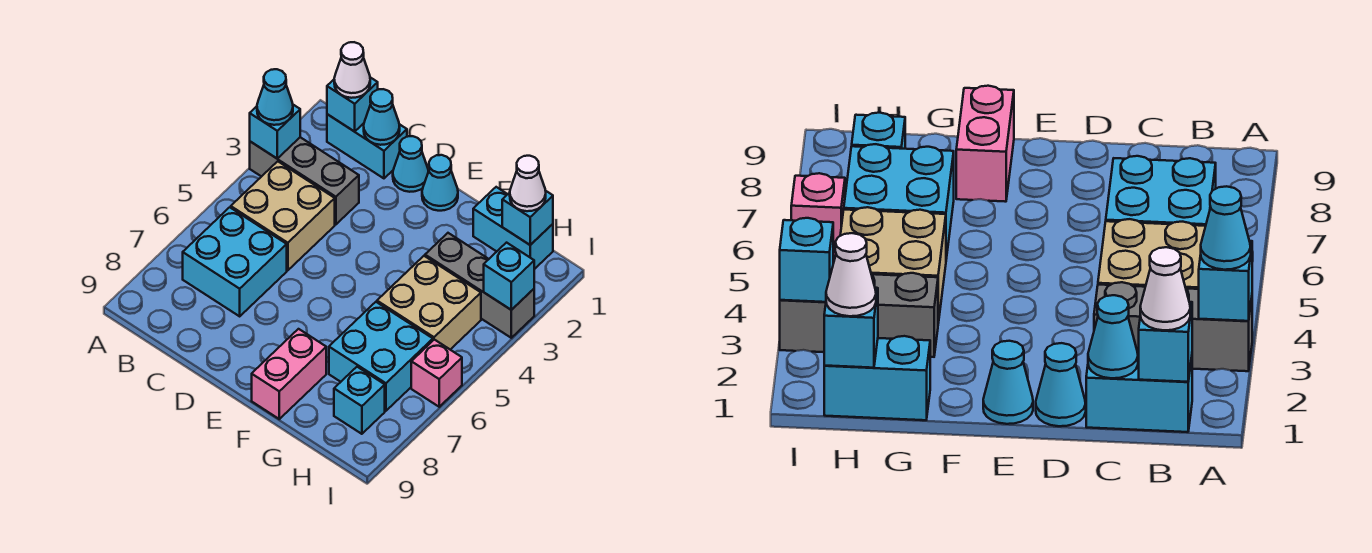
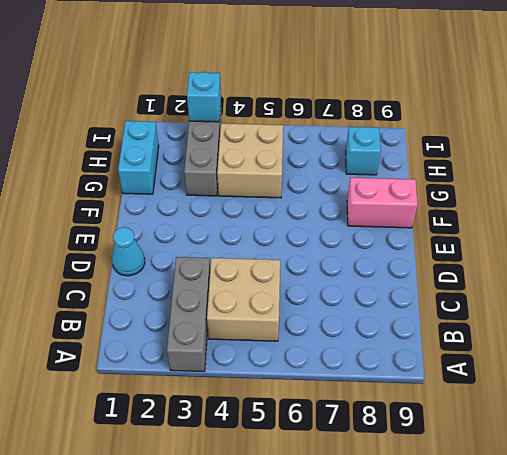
none -> cyan 1x2 brick [327,114,407,178]
none -> cyan 2x2 brick [183,207,287,316]
none -> cyan 1x1 cone [422,155,458,211]

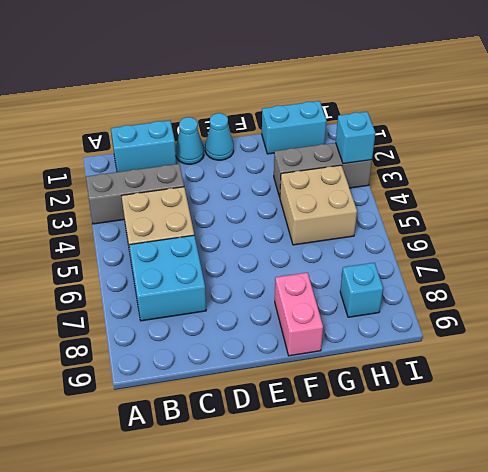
none -> cyan 2x2 brick [329,302,433,411]
none -> pink 1x1 brick [411,340,462,407]
none -> cyan 1x1 brick [250,105,300,158]

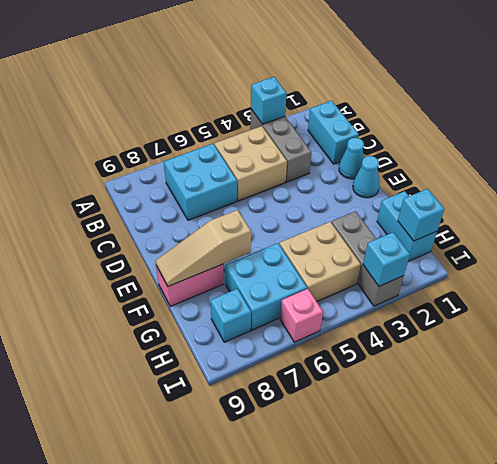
tan 1x3 slope [156,210,251,286] -> none
none -> cyan 1x1 brick [327,77,378,132]
none -> cyan 1x1 cone [364,89,400,145]
none -> cyan 1x1 cone [257,69,293,125]

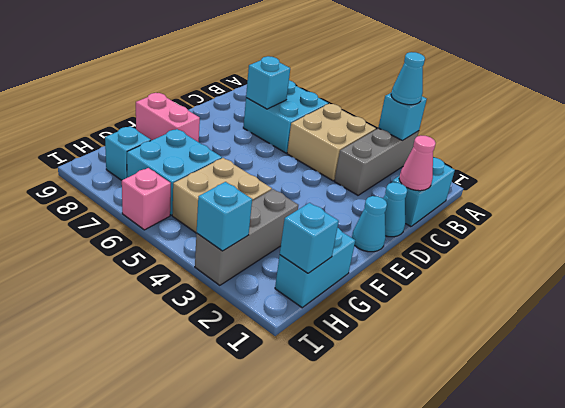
pink 1x1 cone [399,136,436,191] -> cyan 1x1 cone [364,89,400,145]
cyan 1x1 brick [246,56,290,109] -> cyan 1x1 brick moved to [327,77,378,132]
none -> white 1x1 cone [334,42,370,98]
none -> white 1x1 cone [510,156,546,211]

